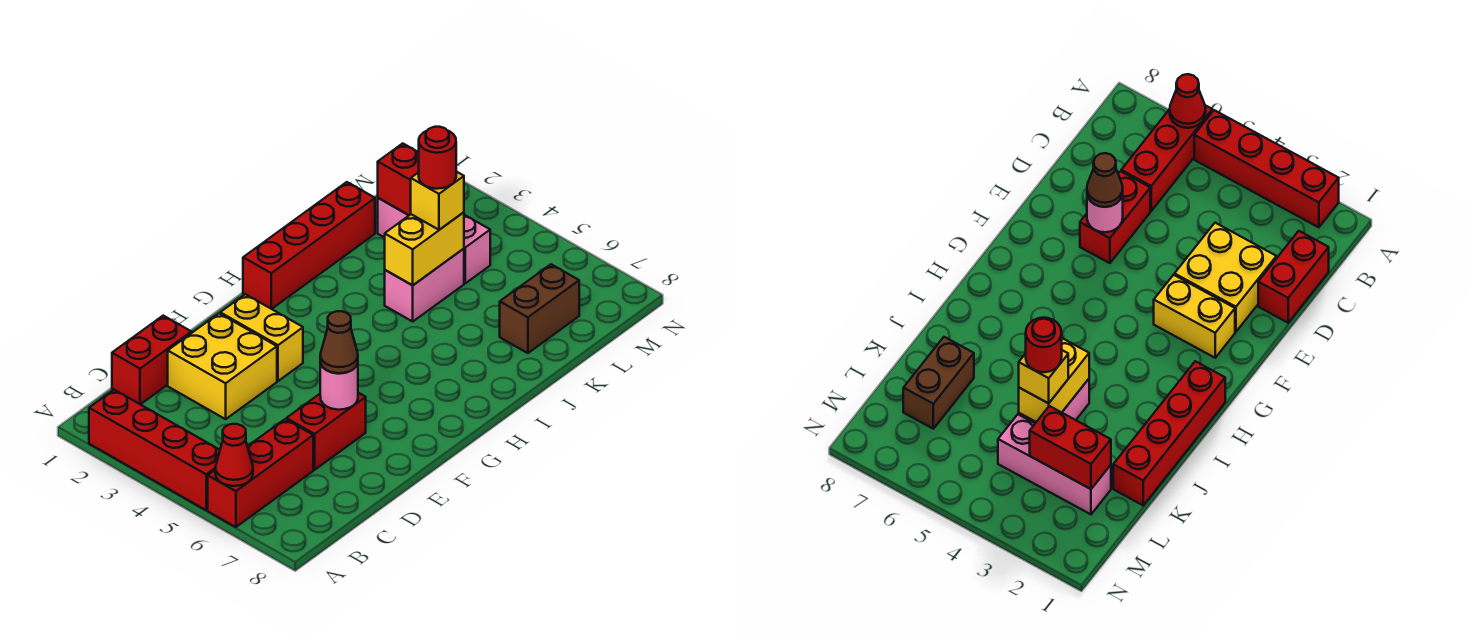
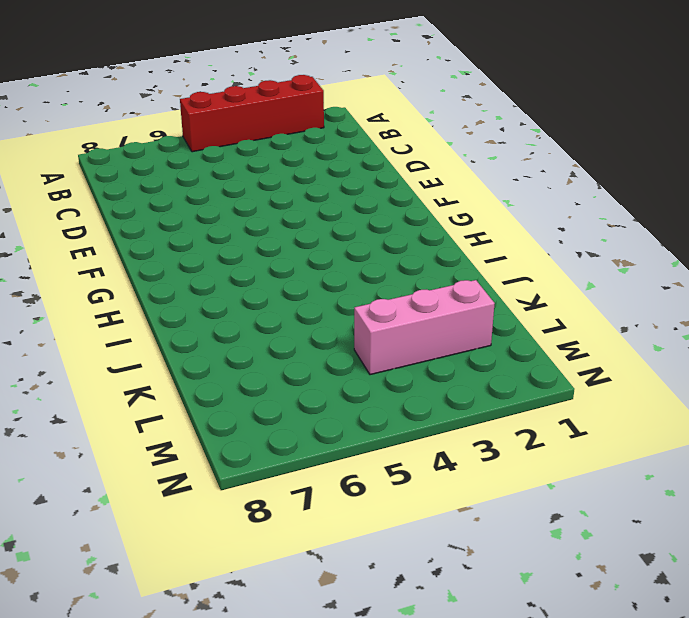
none -> red 1x3 brick [208,419,313,527]
none -> red 1x2 brick [112,316,191,404]
none -> yellow 2x2 brick [168,313,277,419]

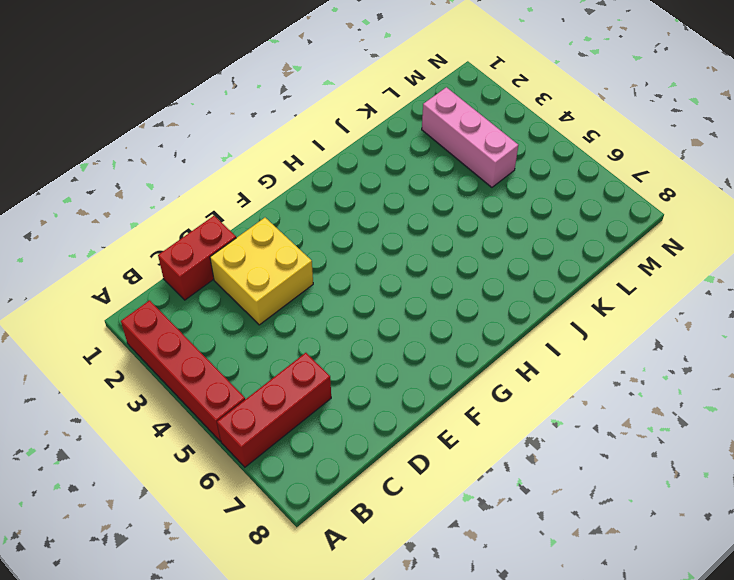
none -> red 1x2 brick [286,393,366,470]
none -> yellow 1x2 brick [220,294,303,381]
none -> red 1x4 brick [243,182,375,309]

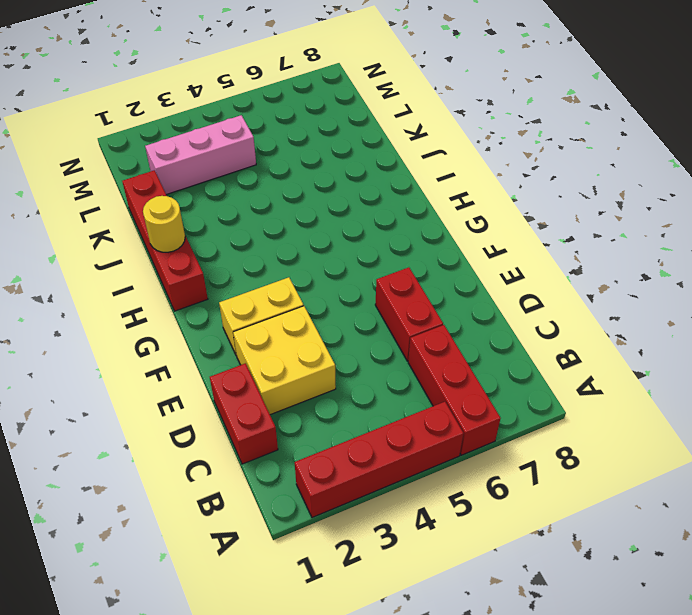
yellow 1x1 round brick [143,196,185,252] -> none
none -> pink 1x2 brick [385,249,464,321]
none -> brown 1x2 brick [500,264,579,353]
none -> red 1x1 cone [215,424,253,486]

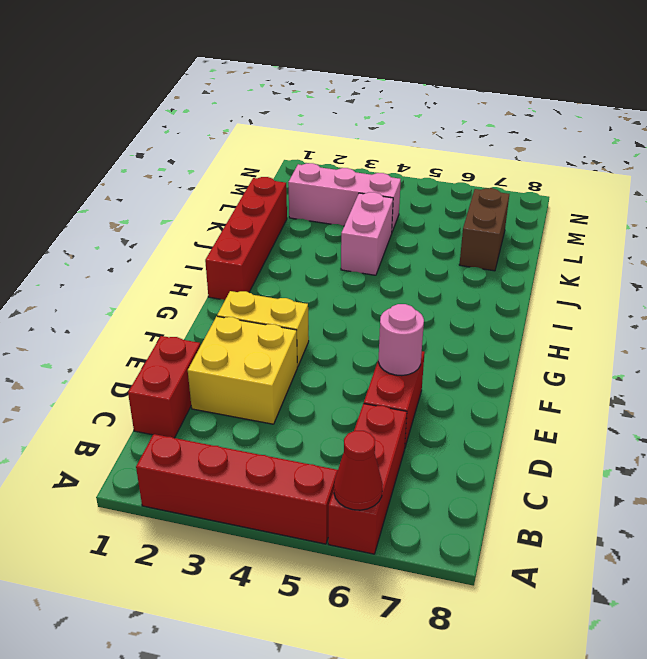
none -> yellow 1x2 brick [385,212,464,285]
none -> red 1x2 brick [378,143,419,215]
none -> brown 1x1 cone [320,311,358,373]

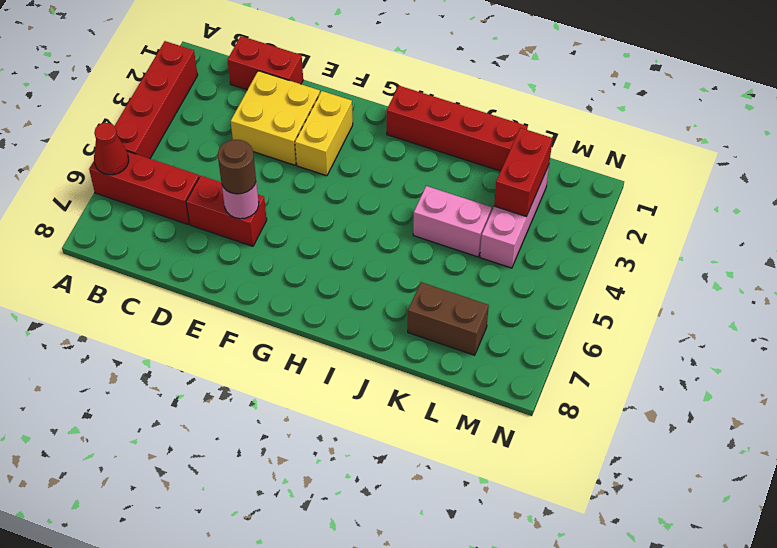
brown 1x1 round brick [218,140,256,194] -> brown 1x1 cone [320,311,358,373]
none -> yellow 1x2 brick [385,212,464,285]
none -> yellow 1x1 brick [411,172,464,230]
none -> red 1x1 round brick [419,127,456,189]

